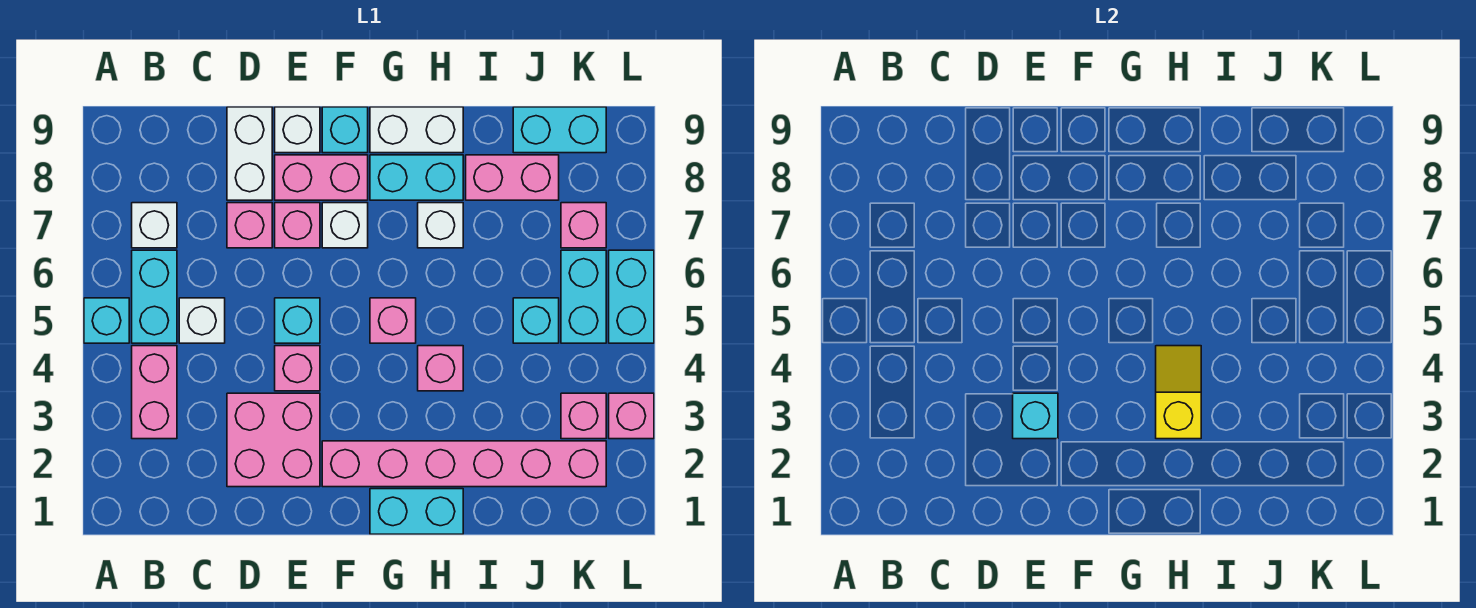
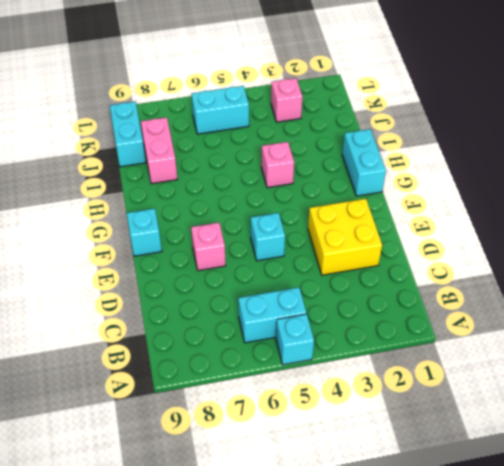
yellow 2x2 brick [308,199,382,275] -> pink 2x2 brick [227,393,320,487]
none -> pink 1x2 brick [132,346,177,439]
none -> white 1x1 brick [132,203,177,248]
none -> white 1x1 brick [179,298,225,343]
none -> pink 1x1 brick [227,203,272,248]

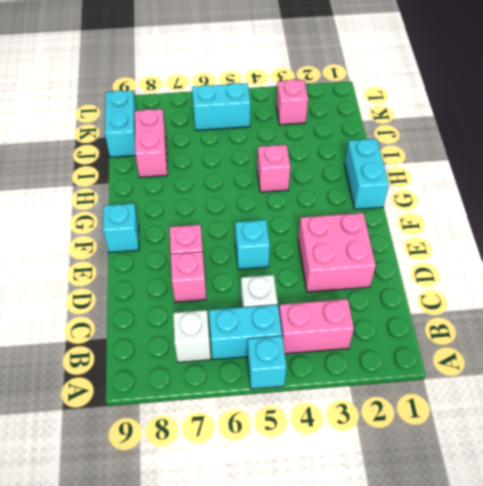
none -> white 1x2 brick [227,107,272,200]
none -> pink 1x1 brick [275,346,320,391]
none -> pink 1x2 brick [275,155,368,200]
none -> white 1x1 brick [275,107,320,153]

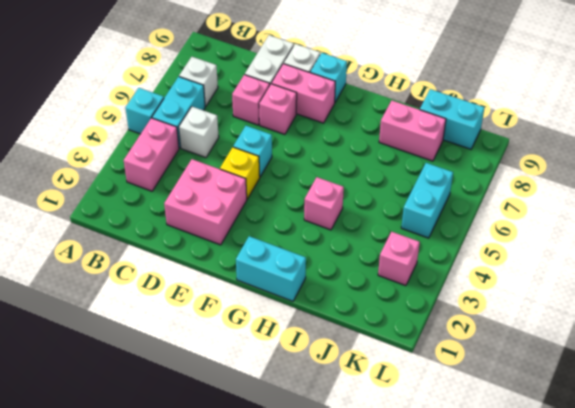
yellow 1x1 brick [220,147,260,199] -> pink 1x1 brick [275,346,320,391]
none -> pink 1x6 brick [322,441,606,487]
none -> white 1x1 brick [322,203,368,248]
none -> pink 1x1 brick [370,298,416,343]
none -> cyan 1x2 brick [370,155,463,200]

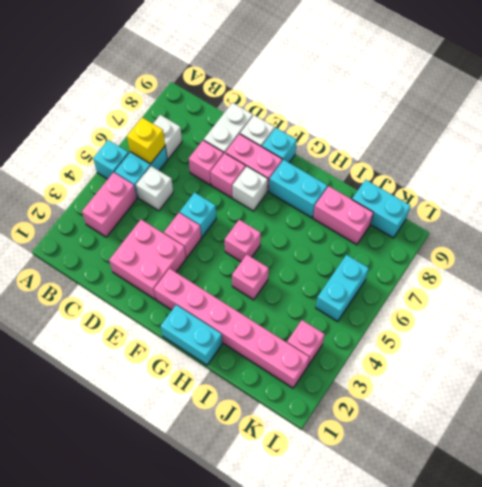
yellow 1x1 brick [127,118,165,164] -> none
none -> white 1x2 brick [370,107,463,153]
none -> white 1x1 brick [418,203,463,248]
none -> cyan 1x1 brick [513,298,559,343]
none -> pink 1x1 brick [561,203,606,248]

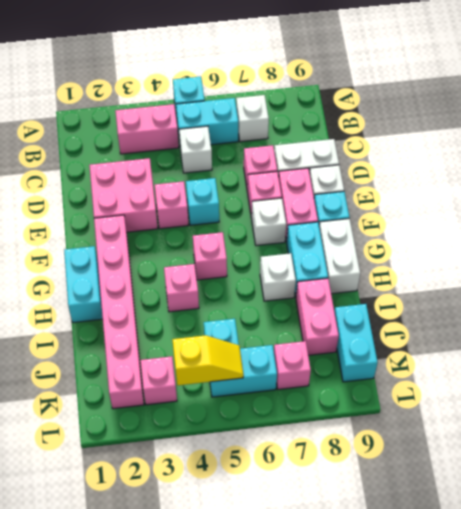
yellow 1x2 slope [172,335,244,385] -> yellow 1x2 slope moved to [1156,346,1201,439]
none -> pink 1x1 brick [609,393,654,439]
none -> cyan 1x2 brick [609,250,654,343]
none -> cyan 1x1 brick [1013,393,1058,439]

